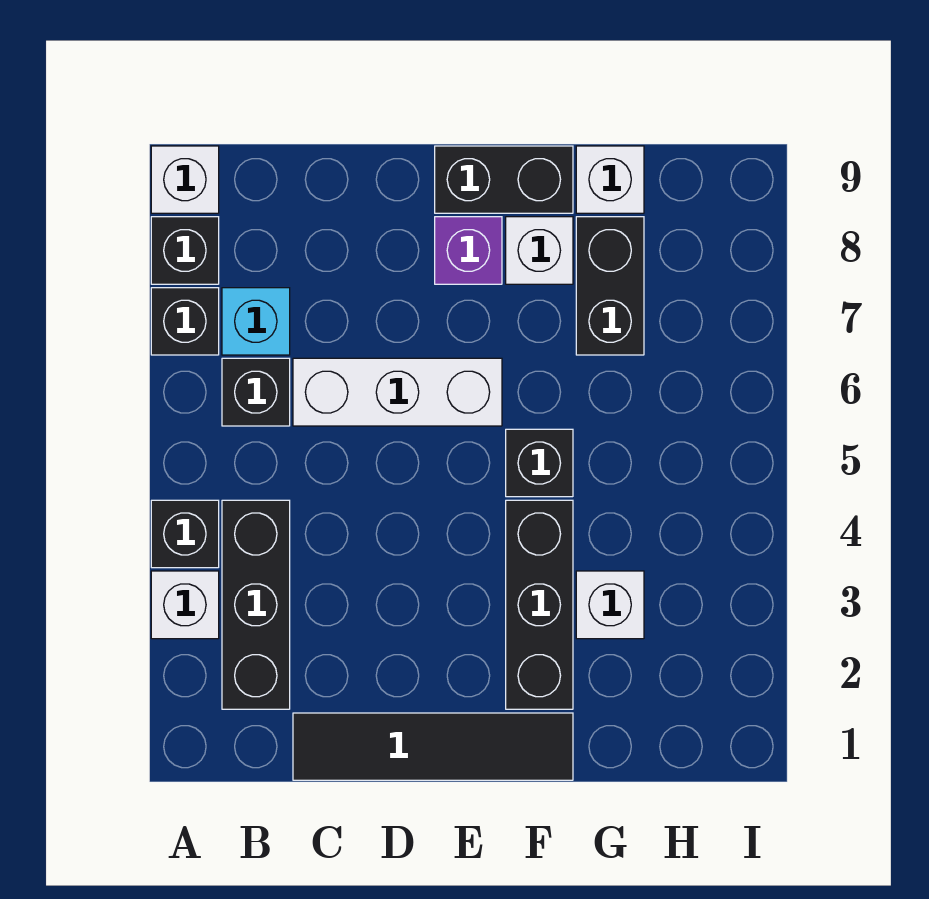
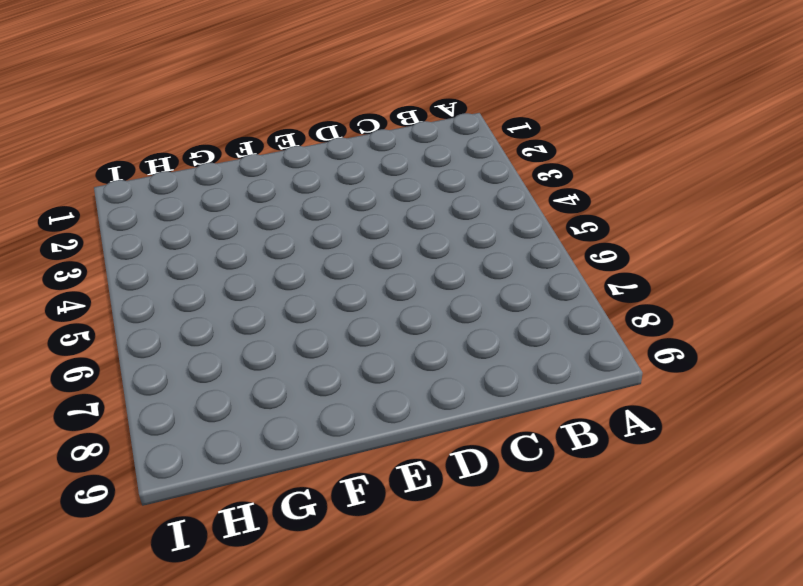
none -> white 1x1 brick [151,571,219,639]
none -> black 1x1 brick [151,500,219,568]
none -> black 1x1 brick [151,288,219,355]

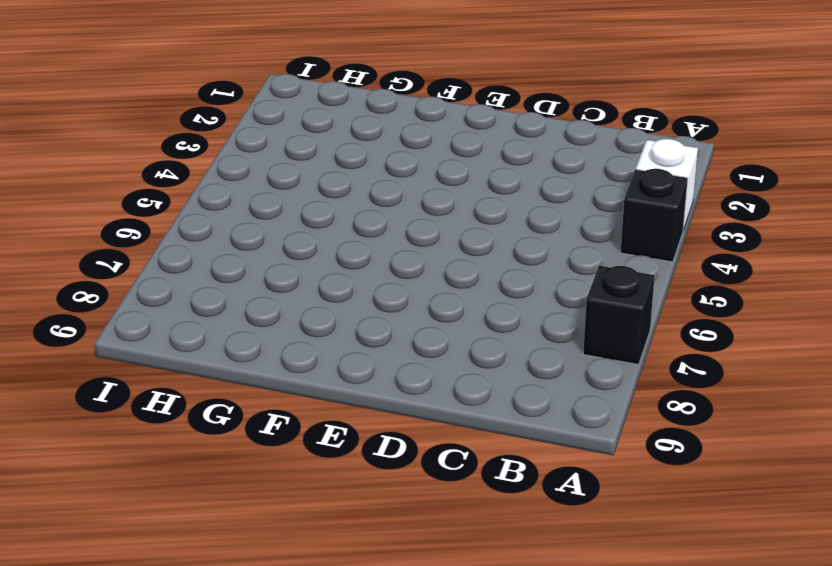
none -> black 1x1 brick [151,217,219,284]
none -> white 1x1 brick [151,146,219,213]
none -> black 1x3 brick [222,500,290,709]

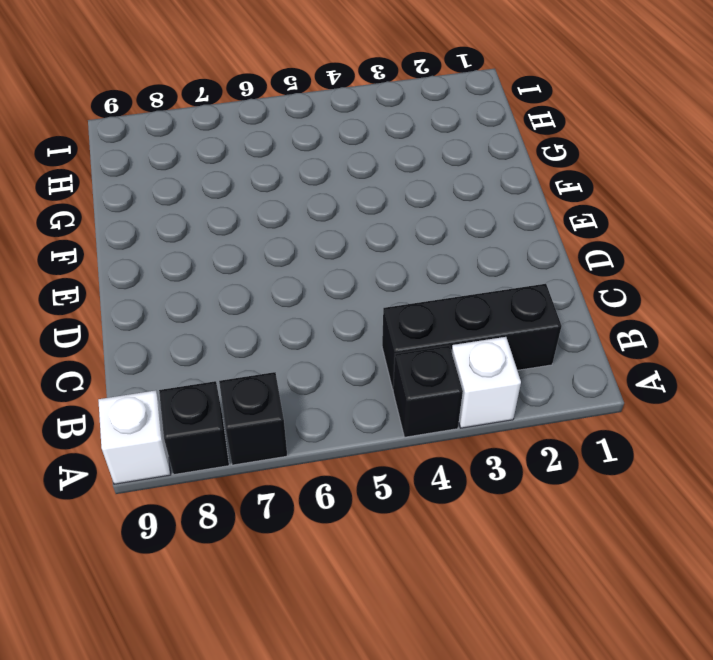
none -> black 1x1 brick [222,358,290,426]
none -> cyan 1x1 brick [222,288,290,355]
none -> black 1x4 tile [293,713,573,780]

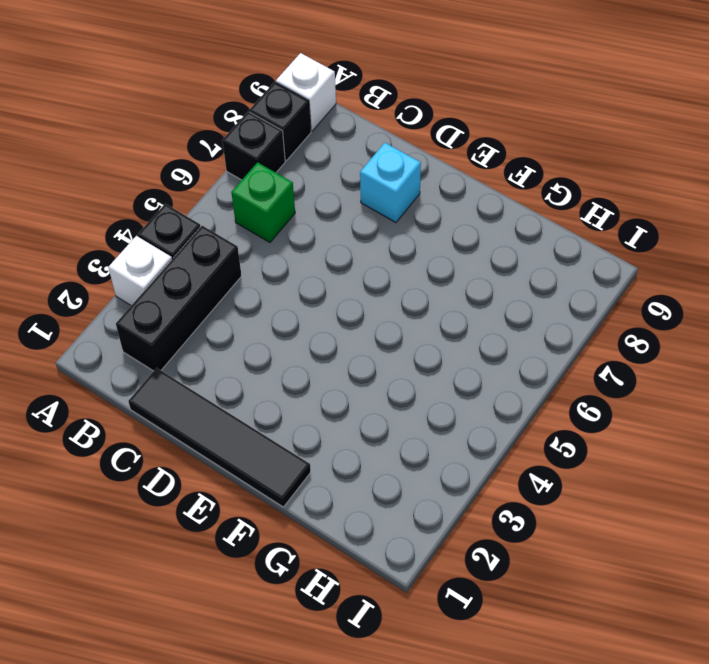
green 1x1 brick [231,162,295,242] -> black 1x1 brick [222,358,290,426]
cyan 1x1 brick [360,143,421,222] -> cyan 1x1 brick moved to [222,288,290,355]
none -> white 1x3 brick [293,358,502,426]
none -> purple 1x1 brick [435,217,502,284]
none -> black 1x2 brick [435,146,573,213]

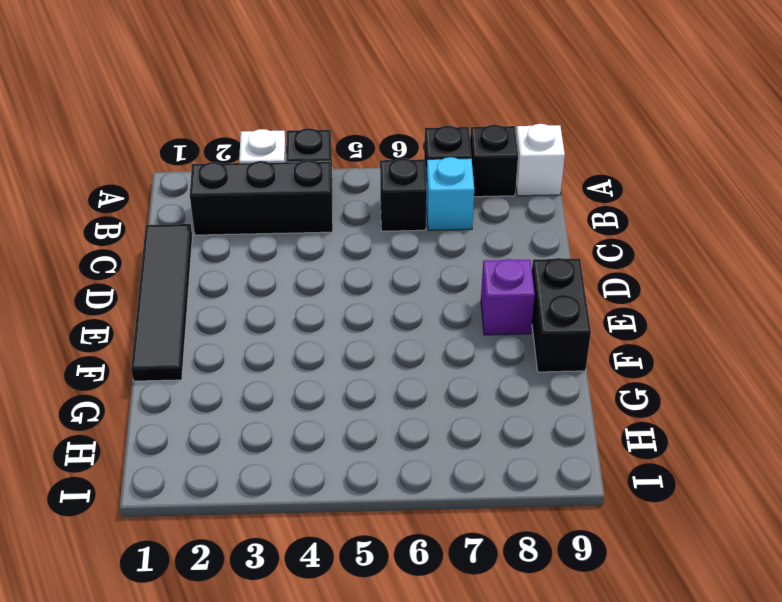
none -> white 1x3 brick [293,358,502,426]
none -> black 1x3 brick [506,500,573,709]
none -> black 1x1 brick [506,429,573,497]

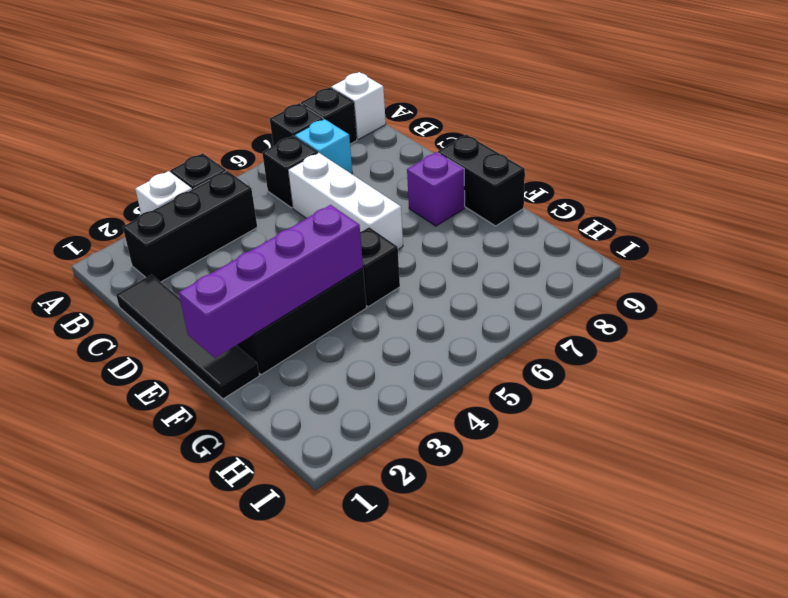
purple 1x4 brick [179,205,363,358] -> none
none -> white 1x1 brick [506,217,573,284]
none -> white 1x1 brick [576,571,644,639]
none -> black 1x2 brick [576,217,644,355]

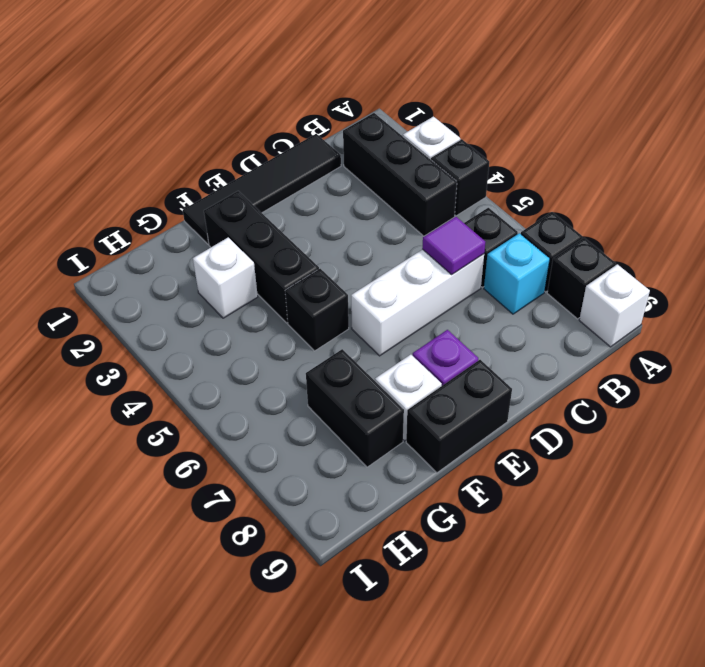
purple 1x1 tile [422,217,485,274] -> none
none -> white 1x1 brick [576,146,644,213]

